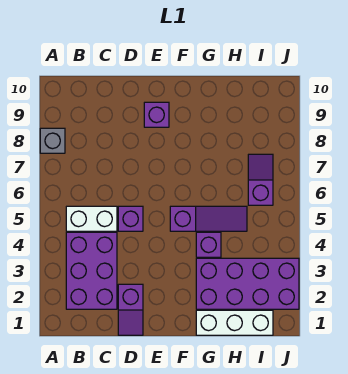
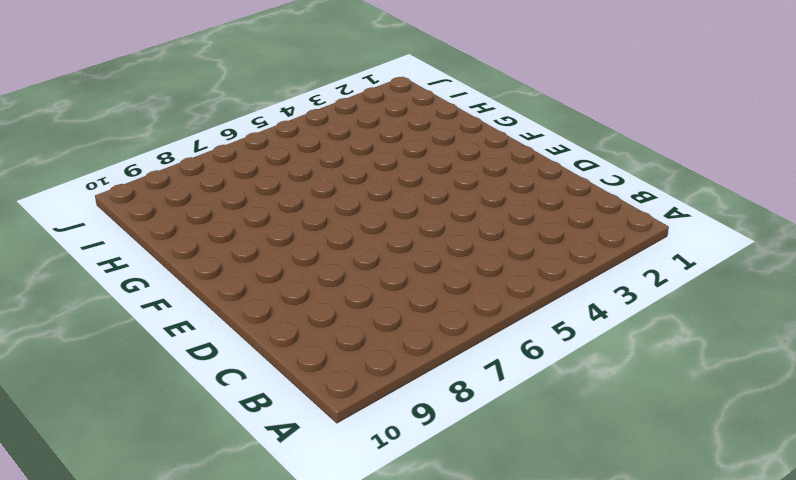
none -> grey 1x1 brick [40,128,65,153]
none -> purple 2x3 brick [66,232,117,309]

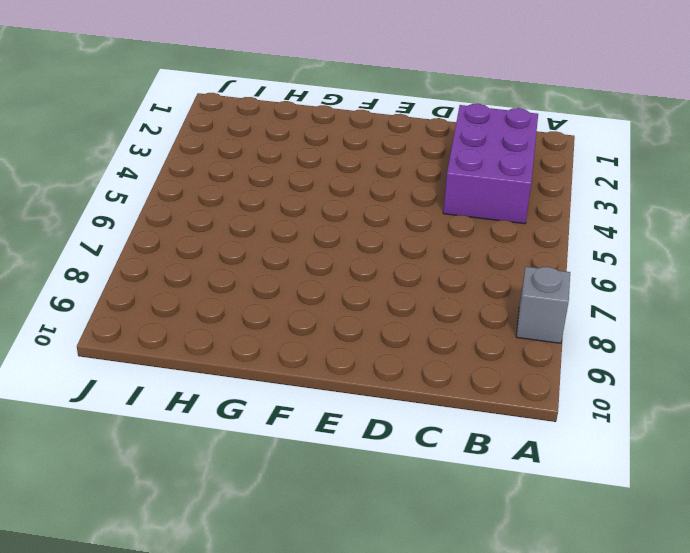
none -> white 1x2 brick [66,206,117,231]
none -> purple 1x2 slope [118,284,143,335]

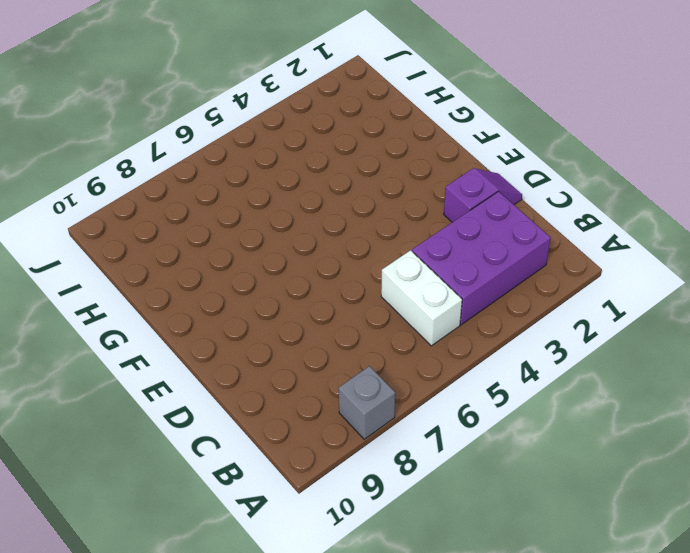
none -> purple 1x1 brick [118,206,143,231]
none -> purple 1x1 brick [144,102,169,127]

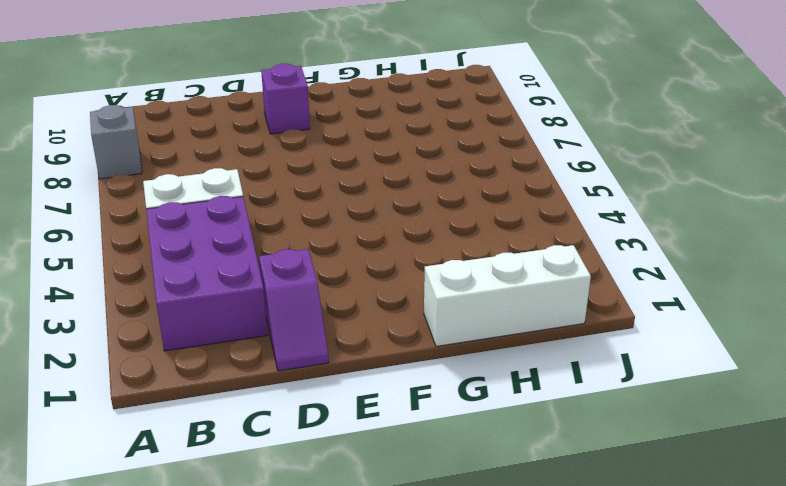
none -> purple 1x1 brick [118,206,143,231]
none -> purple 1x3 slope [170,206,247,231]

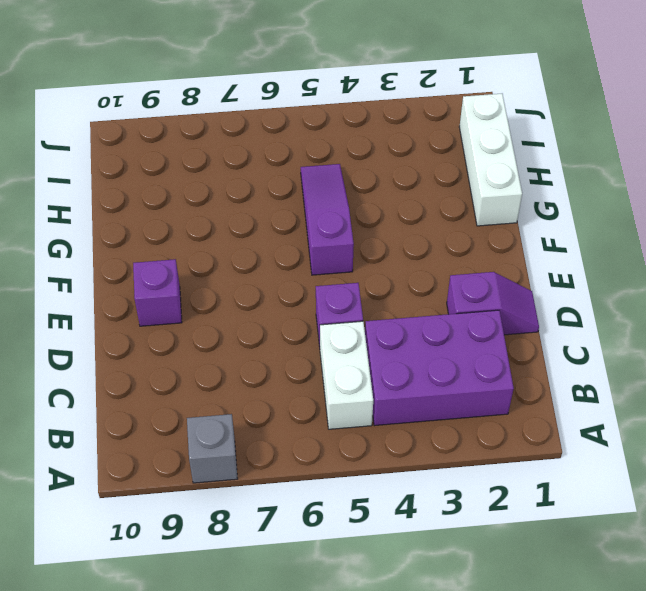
none -> purple 2x4 brick [196,258,299,309]
none -> purple 1x1 brick [196,232,221,257]

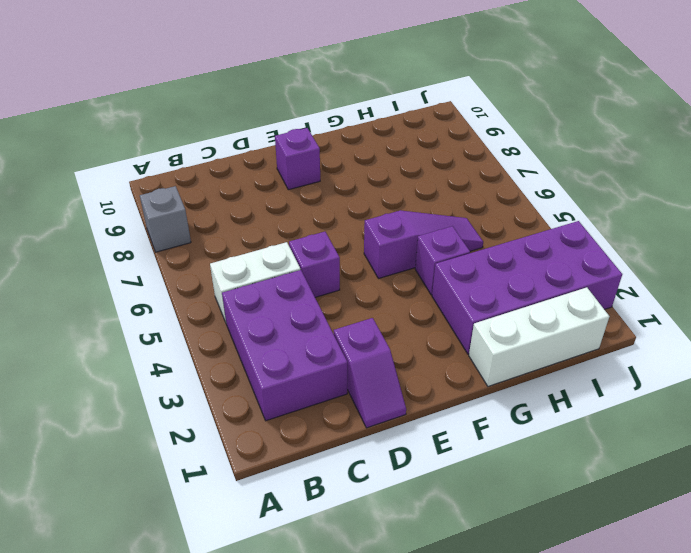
none -> purple 1x2 slope [248,154,273,205]

